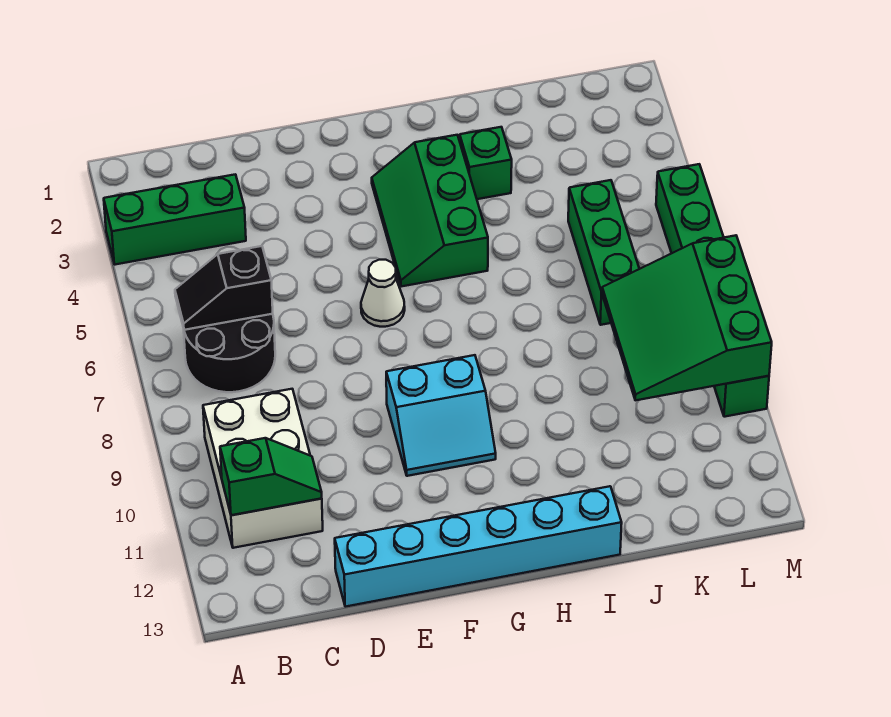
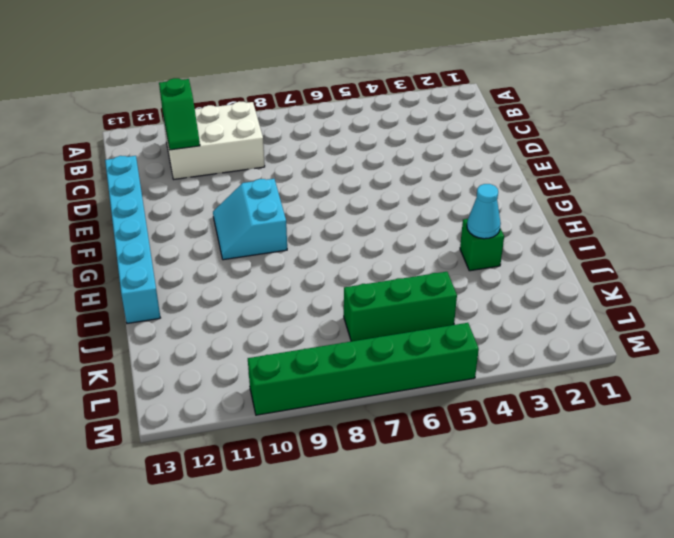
cyan 1x1 cone [467,184,501,239] -> none
none -> green 1x3 brick [104,174,246,265]
none -> black 2x2 round brick [184,314,275,392]
none -> white 1x1 cone [361,260,405,327]

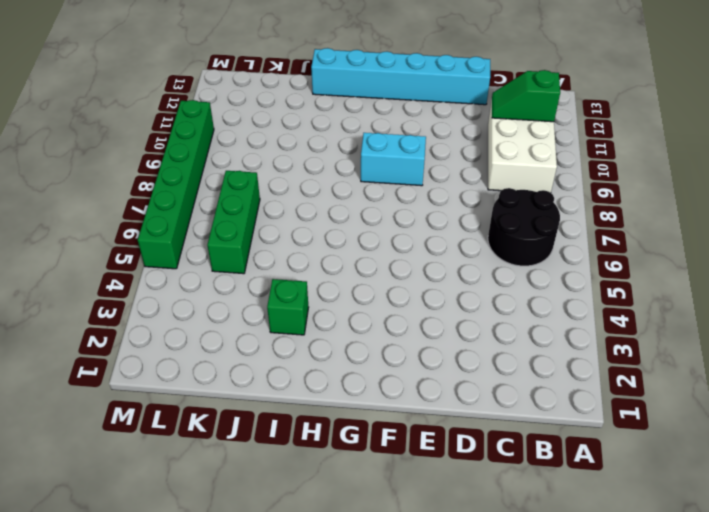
none -> green 1x3 brick [104,174,246,265]
none -> white 1x1 cone [361,260,405,327]
none -> green 2x3 slope [372,135,488,287]

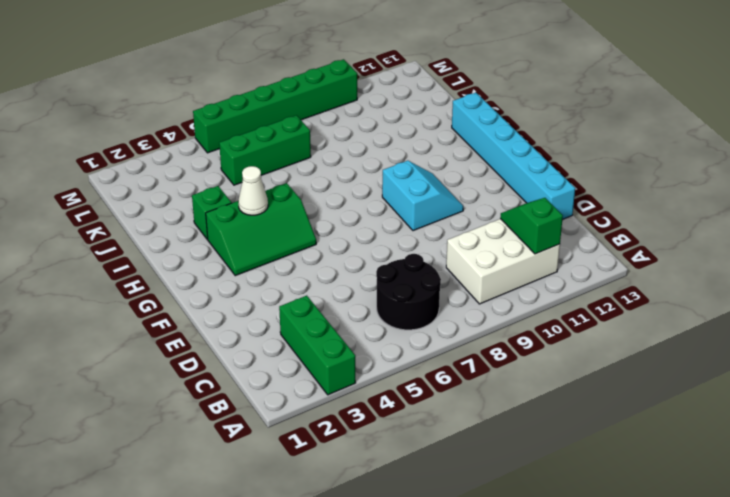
white 1x1 cone [238,166,268,215] -> white 1x1 cone moved to [361,260,405,327]
none -> black 1x2 slope [175,246,273,330]
none -> green 3x3 slope [602,235,772,400]

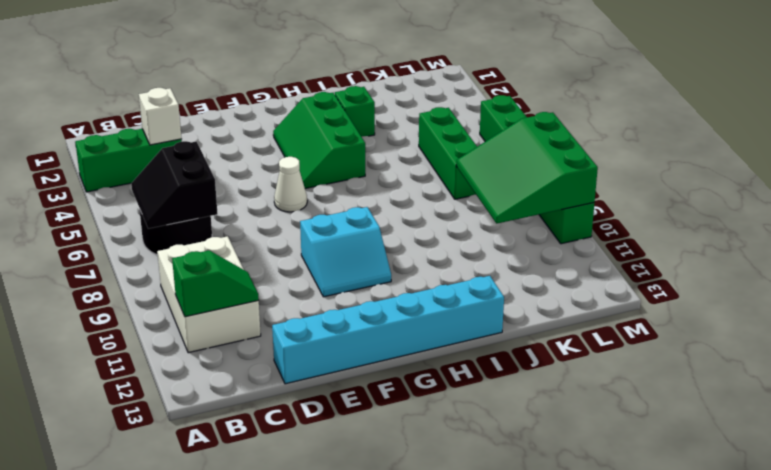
black 2x2 slope [131,141,218,229] -> black 1x2 slope [175,246,273,330]
white 1x1 brick [139,88,182,145] -> none

